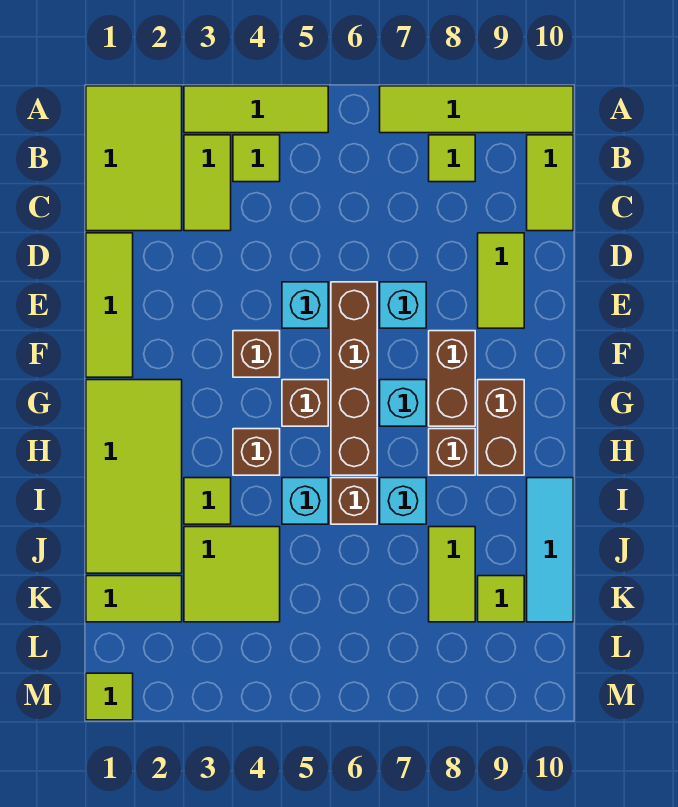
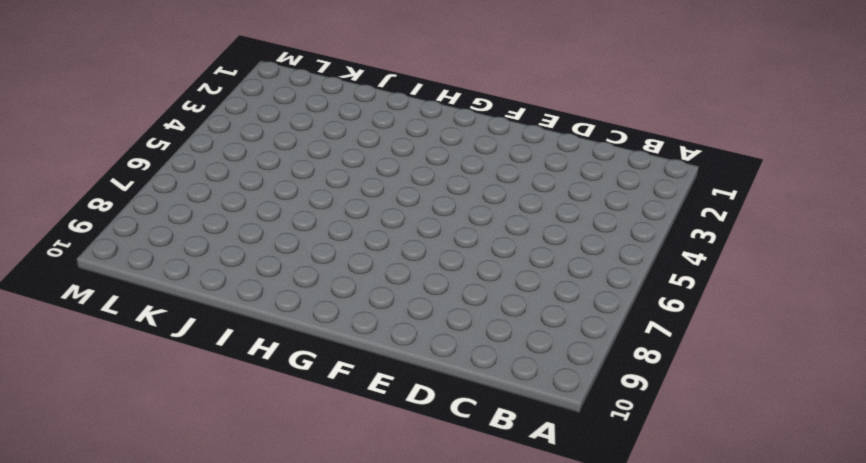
none -> lime 2x3 tile [86,86,182,231]
none -> lime 1x3 tile [184,86,328,133]
none -> lime 1x4 tile [380,86,573,133]
none -> lime 1x2 tile [184,135,231,231]

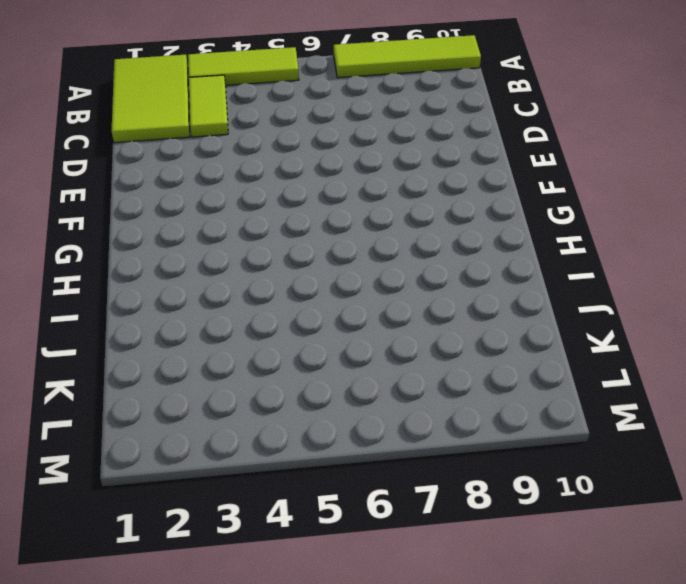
none -> lime 1x1 tile [233,135,280,182]
none -> lime 1x1 tile [429,135,475,182]
none -> lime 1x2 tile [527,135,573,231]
none -> lime 1x3 tile [86,233,133,377]

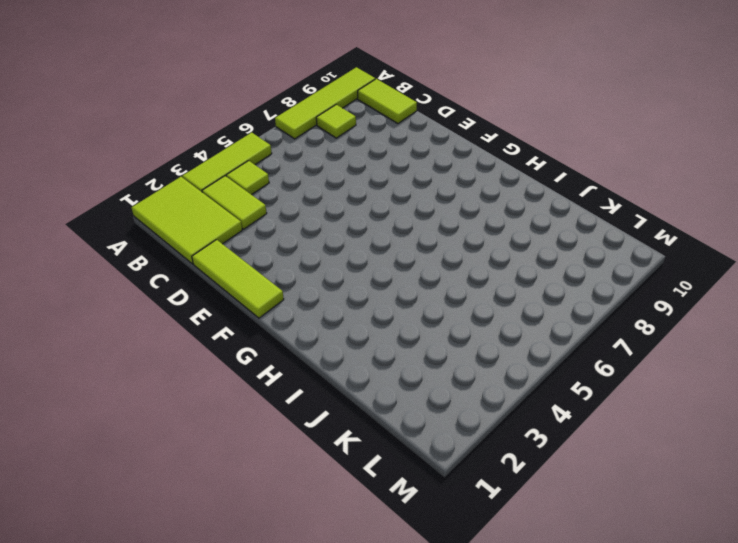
none -> lime 1x2 tile [478,233,524,328]
none -> cyan 1x1 brick [282,282,328,328]
none -> brown 1x4 brick [331,282,377,475]
none -> cyan 1x1 brick [380,282,426,328]

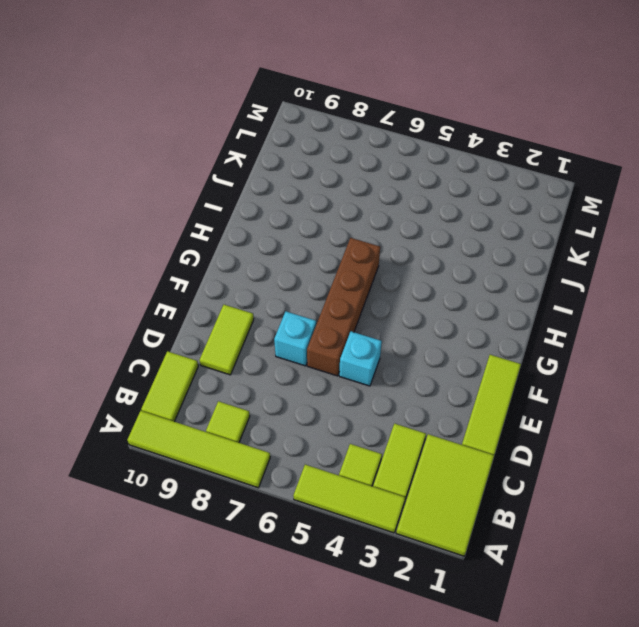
none -> brown 1x1 brick [233,331,280,377]
none -> brown 1x2 brick [429,331,475,426]
none -> lime 2x4 tile [86,380,182,573]
none -> brown 1x1 brick [282,380,328,426]

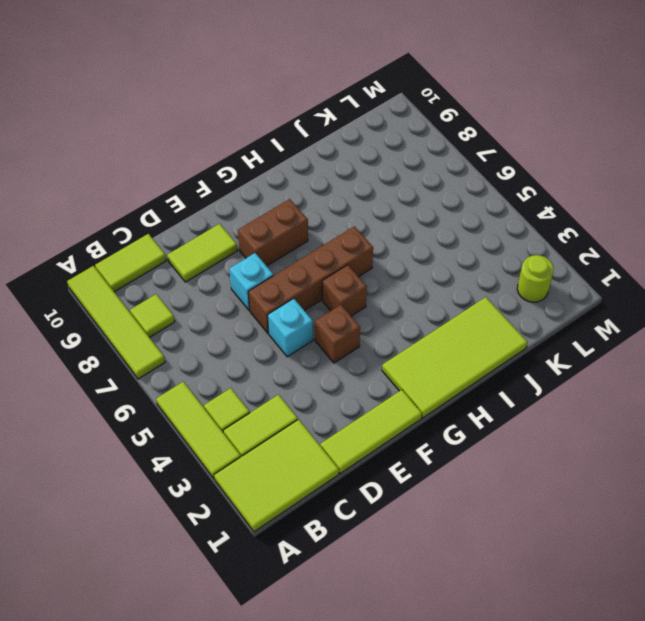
lime 1x1 round brick [517,255,554,302] -> none
none -> cyan 1x1 brick [380,380,426,426]
none -> brown 1x2 brick [478,380,524,475]
none -> brown 1x1 brick [233,429,280,475]
none -> brown 1x1 brick [429,429,475,475]

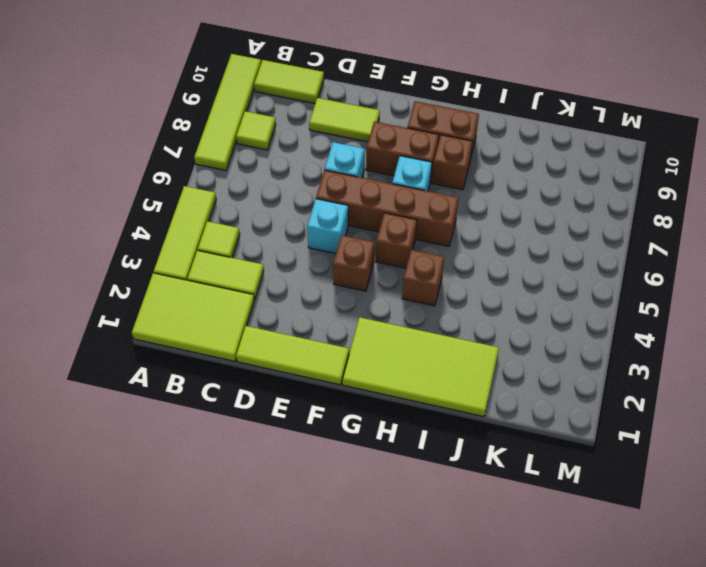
none -> lime 1x1 tile [184,478,231,524]
none -> cyan 1x1 brick [282,478,328,524]
none -> brown 1x1 brick [331,478,377,524]
none -> cyan 1x1 brick [380,478,426,524]

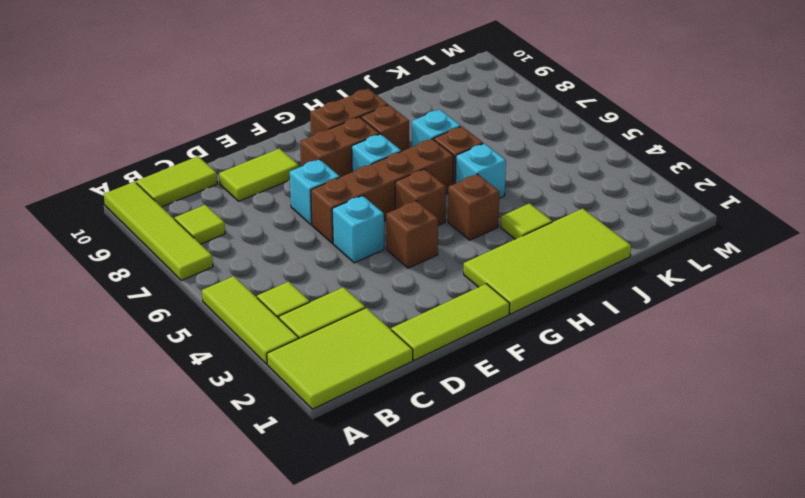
none -> cyan 1x3 tile [527,478,573,622]
none -> lime 2x2 tile [184,527,280,622]
none -> lime 1x2 tile [429,527,475,622]
none -> lime 1x2 tile [86,576,182,622]

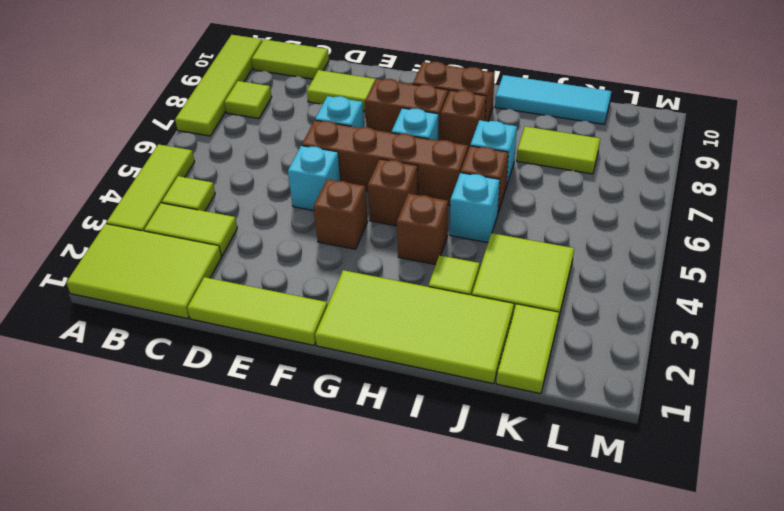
none -> lime 1x1 tile [478,576,524,622]
none -> lime 1x1 tile [86,673,133,720]

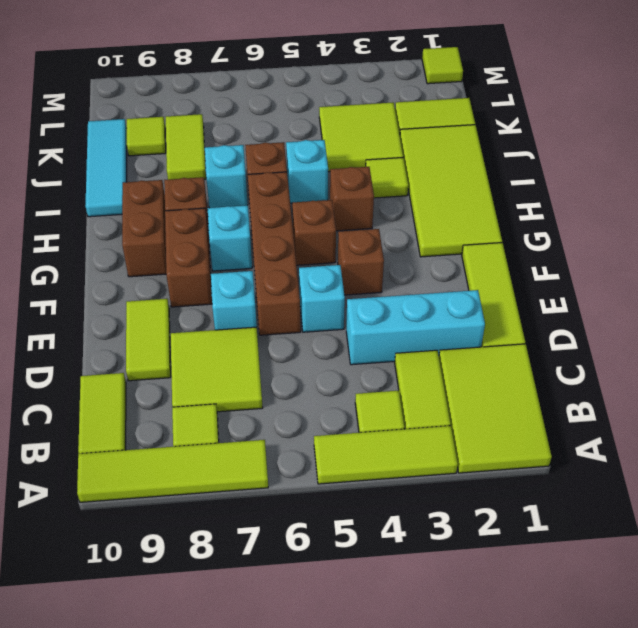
lime 2x2 tile [171,327,263,412] -> none
cyan 1x3 brick [346,290,485,365] -> none

